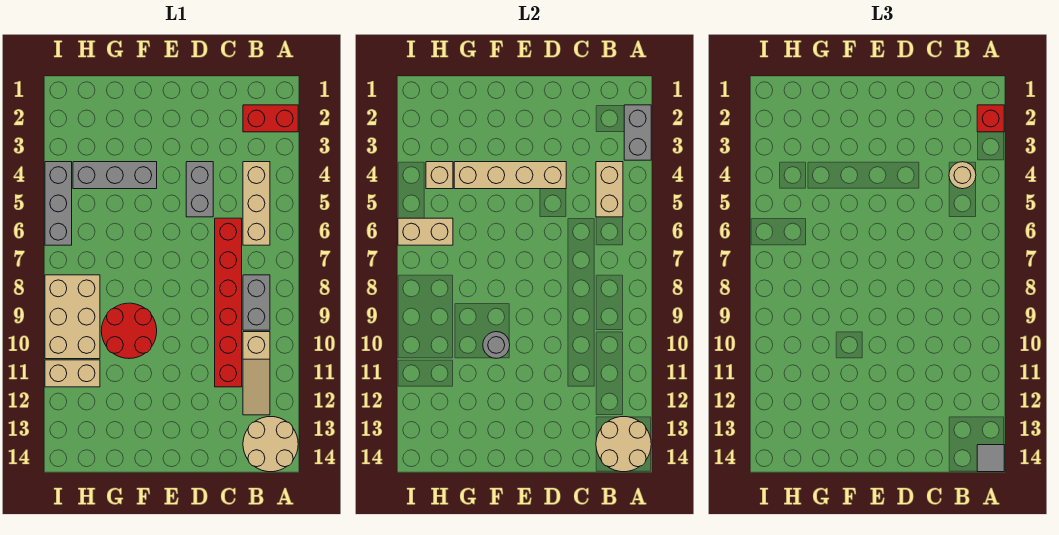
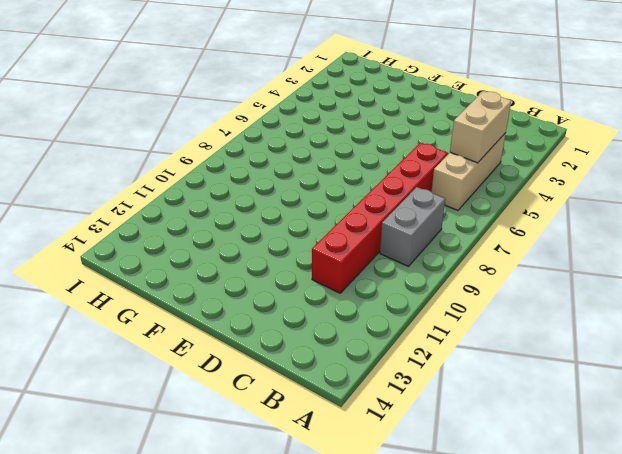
none -> red 1x2 brick [243,105,298,132]
none -> tan 2x2 round brick [243,417,298,472]
none -> tan 1x3 slope [243,332,270,415]

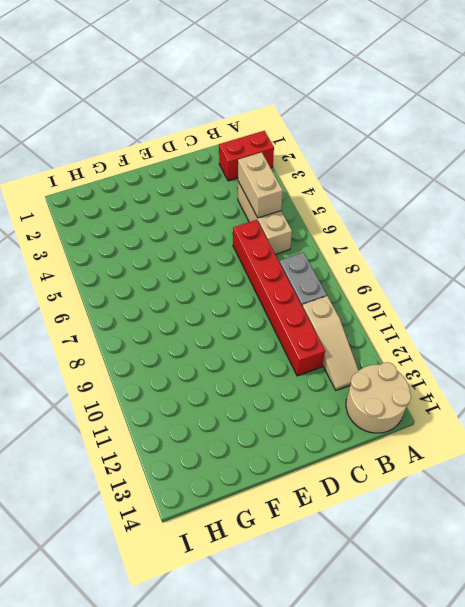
none -> grey 1x2 brick [186,162,213,217]
none -> grey 1x3 brick [73,162,157,189]
none -> red 2x2 round brick [101,303,157,359]

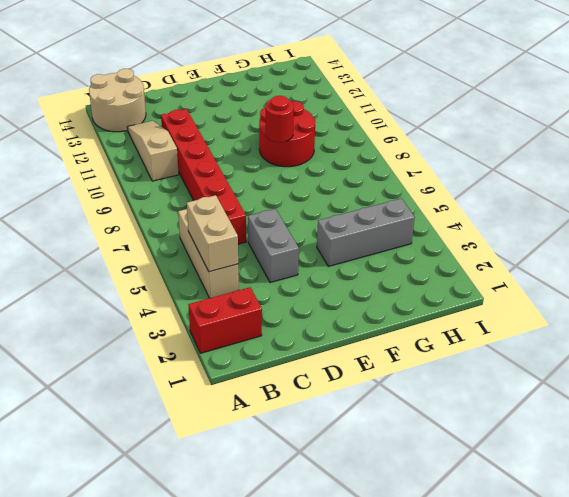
red 1x1 round brick [266,96,294,142] -> none
none -> grey 1x2 brick [243,275,270,330]
none -> tan 2x3 brick [45,275,100,359]
none -> tan 1x2 brick [45,360,100,387]

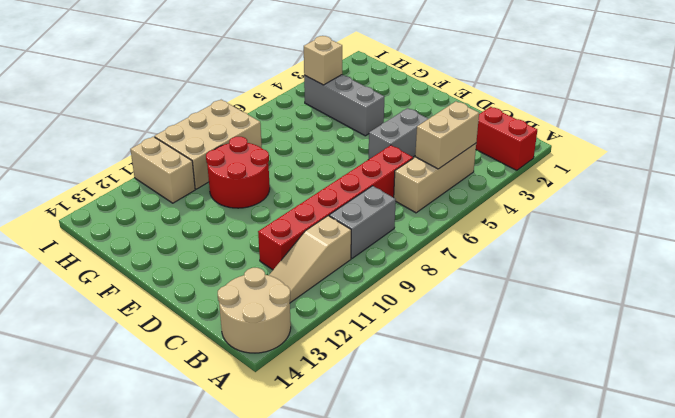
none -> grey 1x3 brick [45,162,72,245]
none -> grey 1x2 brick [624,105,651,160]
none -> tan 2x2 round brick [596,417,651,472]

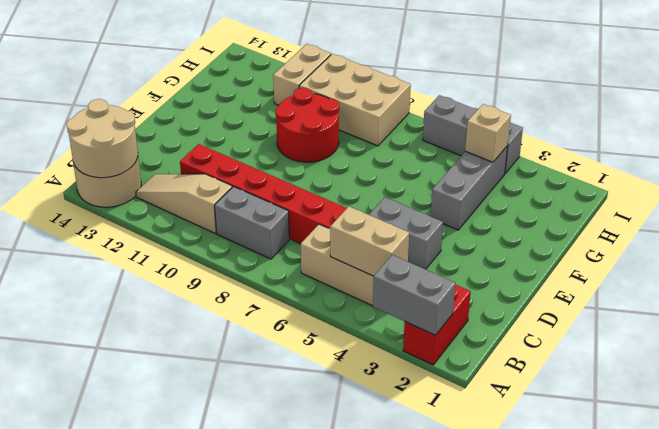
none -> tan 1x4 brick [454,162,566,189]
none -> grey 1x1 round brick [483,332,510,358]
none -> tan 1x2 brick [398,218,453,245]

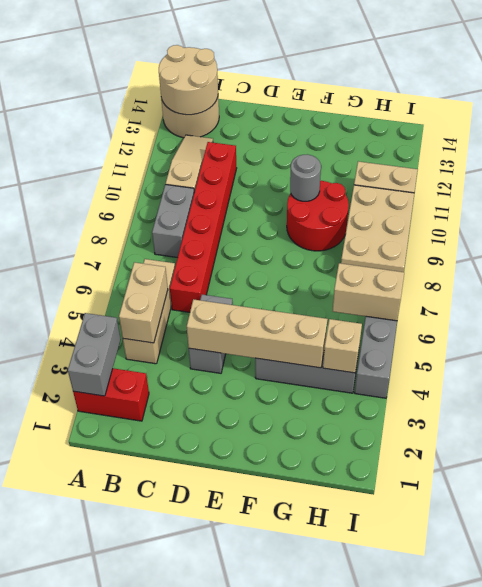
none -> red 1x1 brick [977,105,1004,132]
none -> grey 1x1 tile [977,445,1004,472]
none -> tan 1x1 round brick [949,162,976,189]

